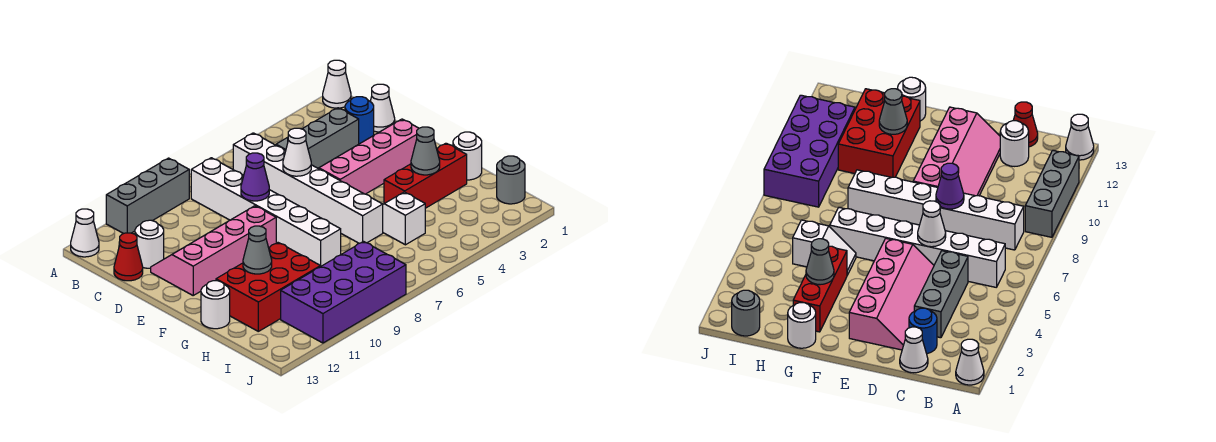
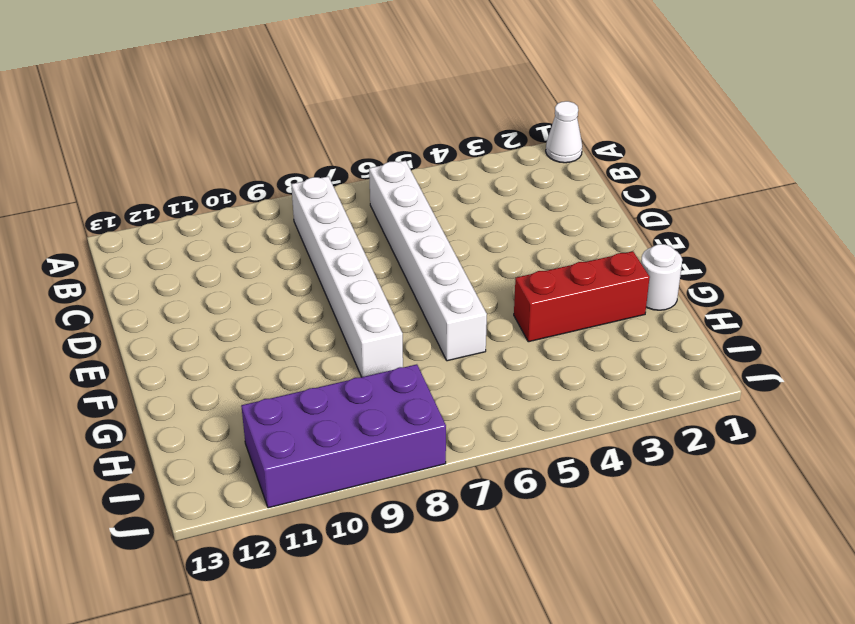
none -> grey 1x3 brick [106,158,189,234]
none -> white 1x1 cone [71,209,99,257]
none -> white 1x1 cone [370,84,395,132]

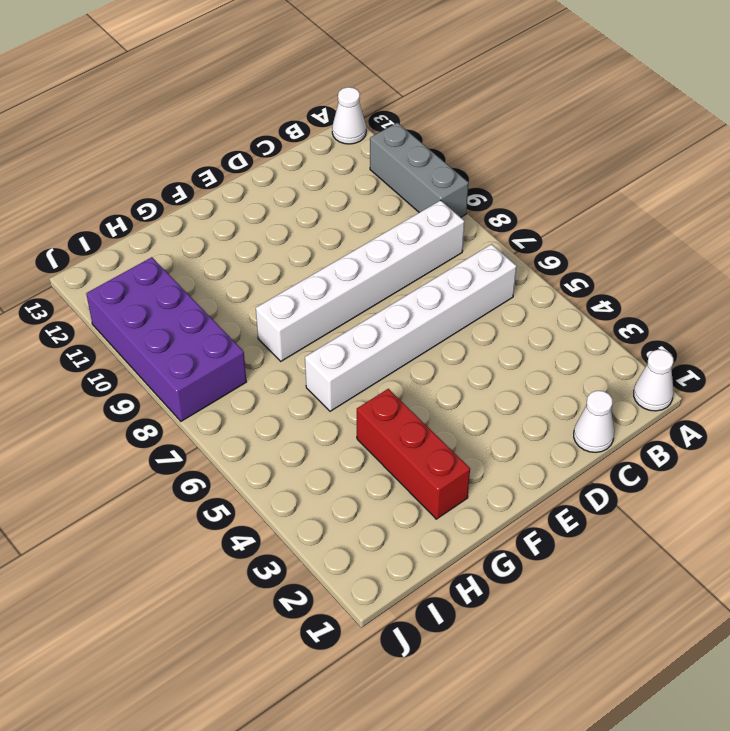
none -> blue 1x1 round brick [345,97,374,144]
none -> grey 1x3 brick [276,108,359,168]
none -> white 1x1 round brick [135,220,164,268]

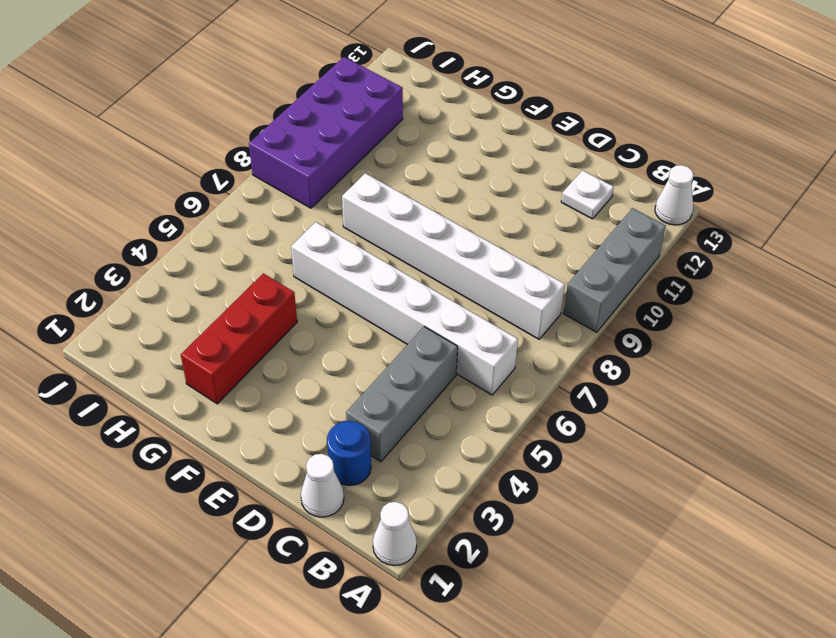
white 1x1 plate [561,170,614,219] -> white 1x1 round brick [135,220,164,268]
none -> red 1x1 cone [114,233,143,281]
none -> pink 2x4 slope [318,119,419,194]
none -> pink 2x4 slope [151,206,276,295]

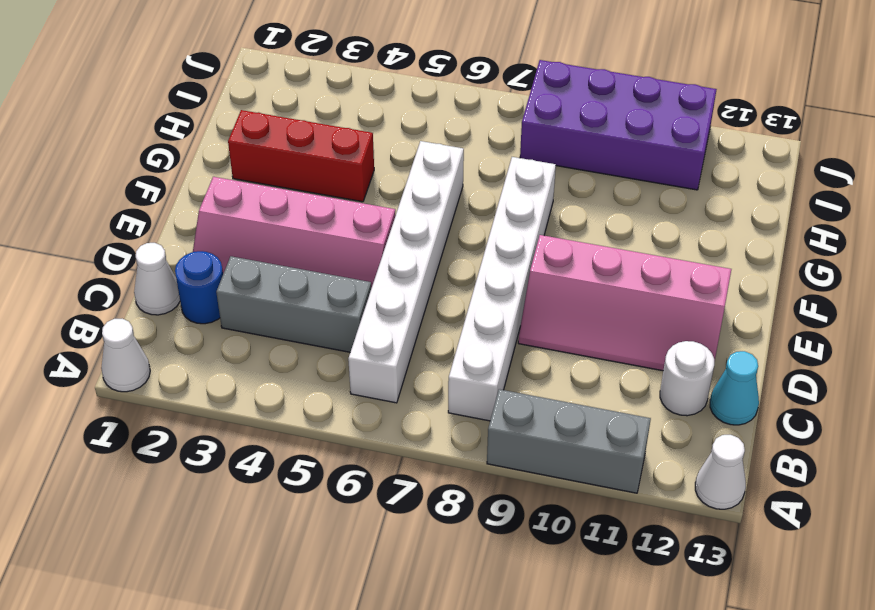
cyan 1x1 cone [710,351,759,425] -> red 1x1 cone [114,233,143,281]
none -> white 1x1 round brick [453,132,482,180]
none -> white 1x2 slope [383,192,425,245]
none -> red 2x3 brick [216,243,321,331]

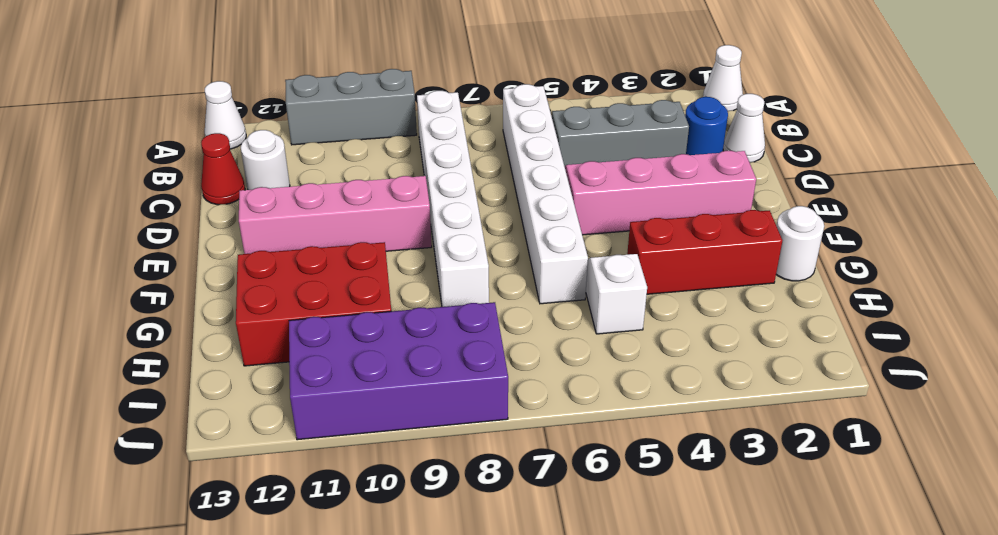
none -> white 1x1 round brick [201,281,230,329]
none -> grey 1x1 round brick [497,156,525,204]
none -> white 1x1 cone [283,128,311,176]

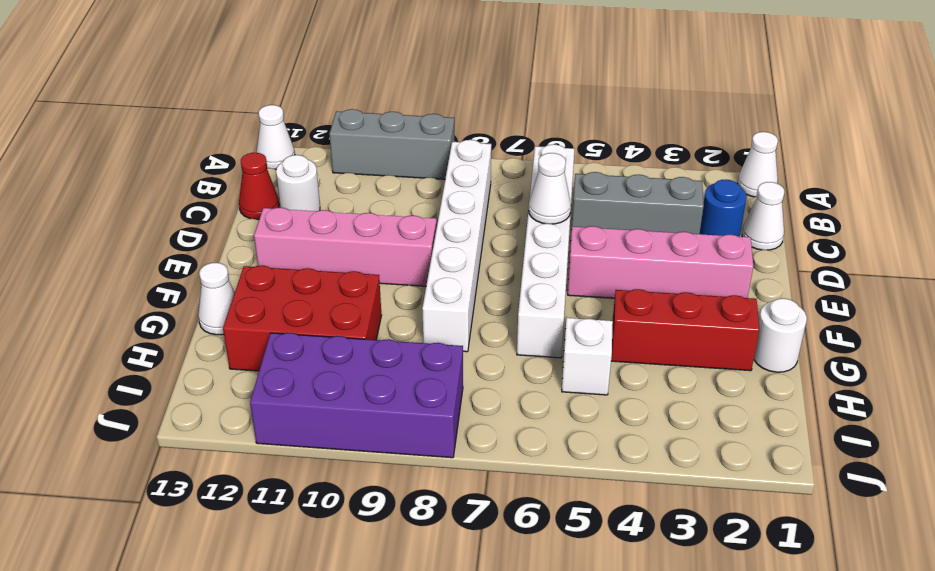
white 1x1 cone [198,263,235,335] -> white 1x1 round brick [201,281,230,329]
none -> grey 1x1 round brick [497,156,525,204]
none -> purple 1x1 cone [241,153,269,201]
none -> grey 1x1 cone [411,127,440,175]

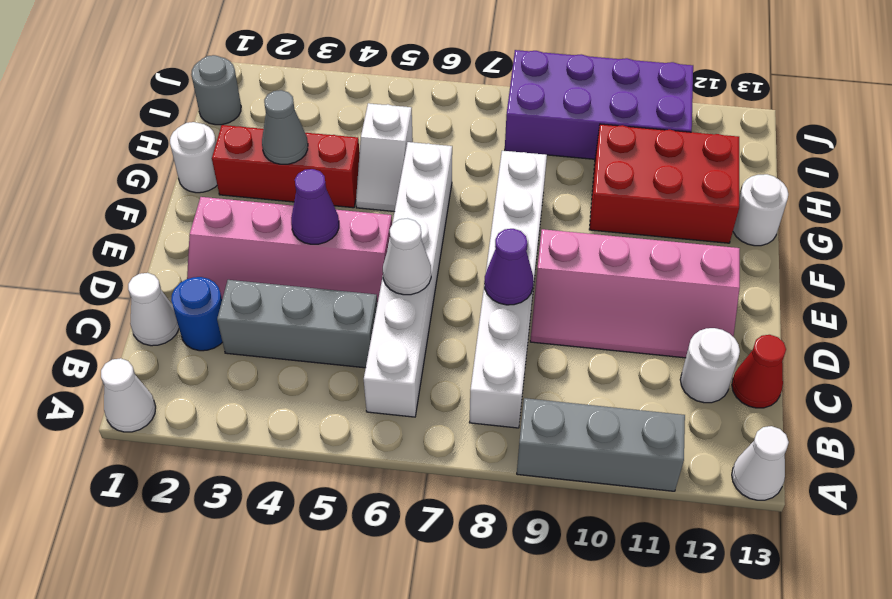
purple 1x1 cone [291,169,339,244] -> none
none -> grey 1x1 cone [243,226,272,274]

